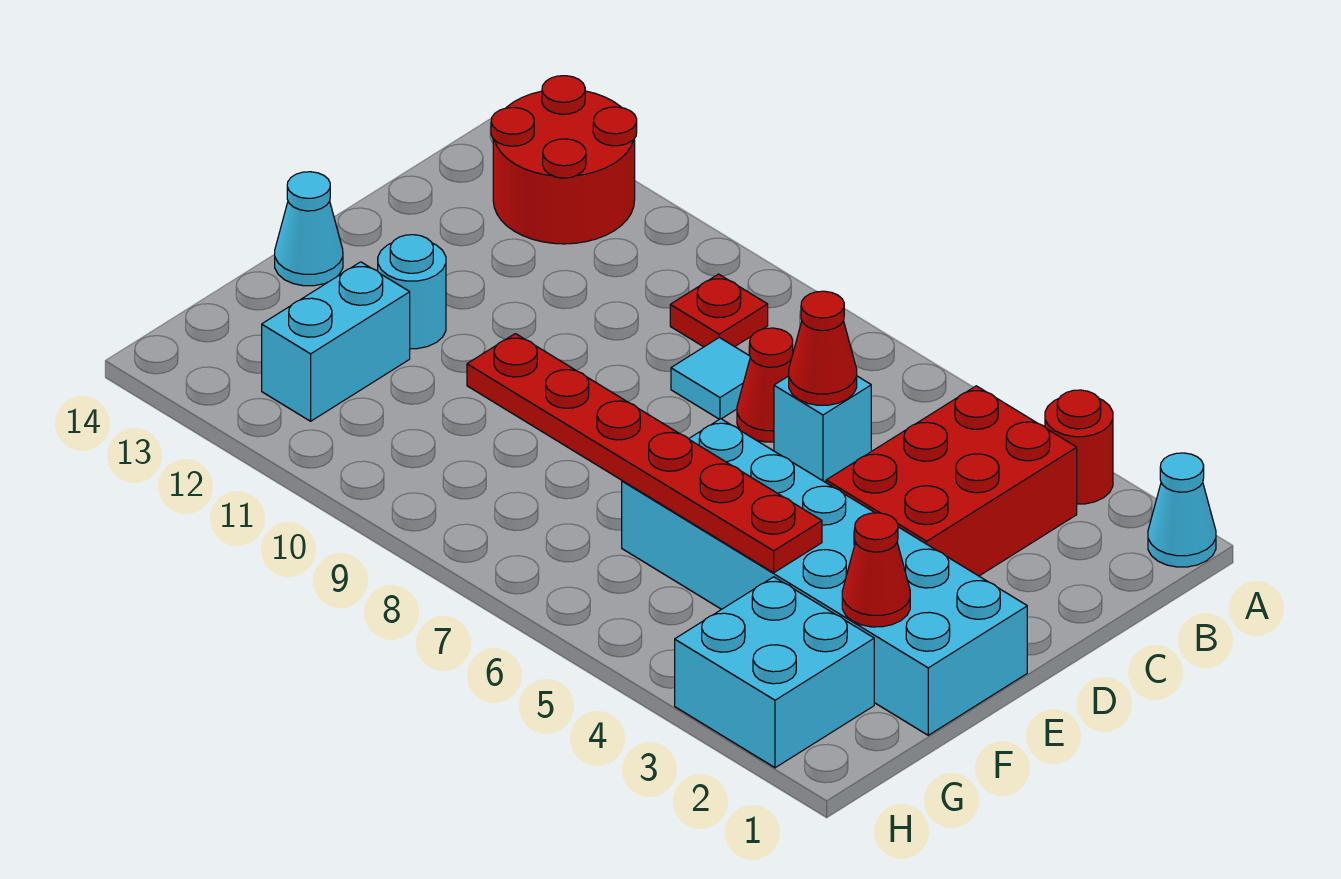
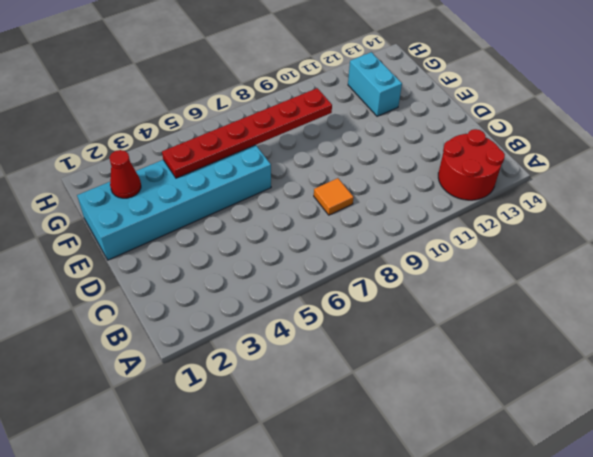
orange 1x1 tile [314,178,354,215] -> cyan 1x1 tile [671,337,750,419]
none -> cyan 1x1 cone [1148,453,1216,567]
none -> red 1x1 round brick [1045,390,1113,504]
none -> red 2x3 brick [826,386,1077,576]

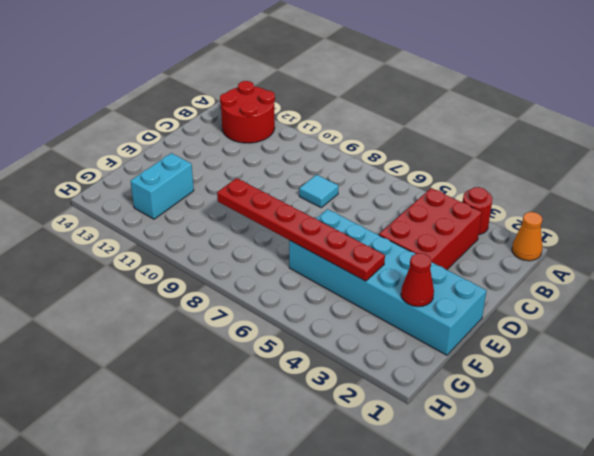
orange 1x1 cone [512,212,542,261] -> cyan 1x1 cone [1148,453,1216,567]
none -> red 1x1 plate [670,274,768,347]
none -> cyan 1x1 brick [774,376,871,482]
none -> red 1x1 cone [737,328,793,442]

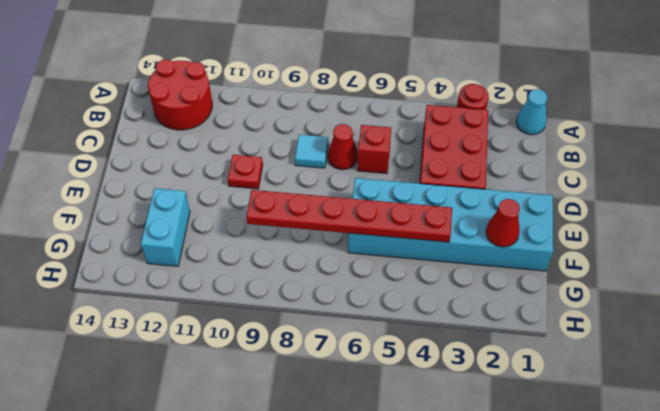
red 1x1 brick [358,125,391,173] -> cyan 1x1 brick [774,376,871,482]
red 1x1 plate [228,155,263,189] -> red 1x1 plate moved to [670,274,768,347]
none -> cyan 1x1 round brick [378,235,446,349]
none -> cyan 1x1 cone [275,172,343,286]
none -> cyan 2x2 brick [675,577,874,768]

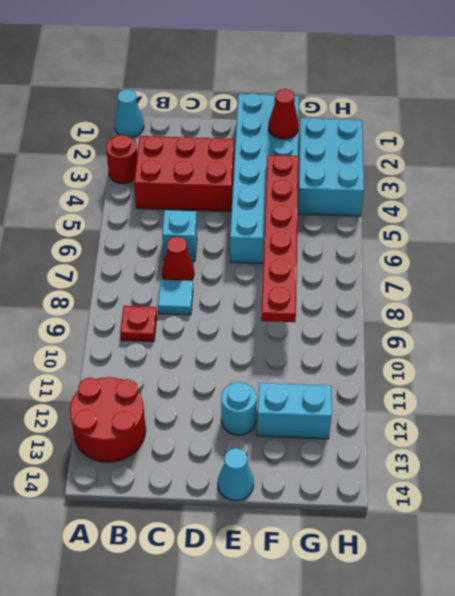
cyan 2x3 brick [298,118,364,216] -> cyan 2x2 brick [675,577,874,768]
none -> red 1x1 cone [789,291,857,405]

